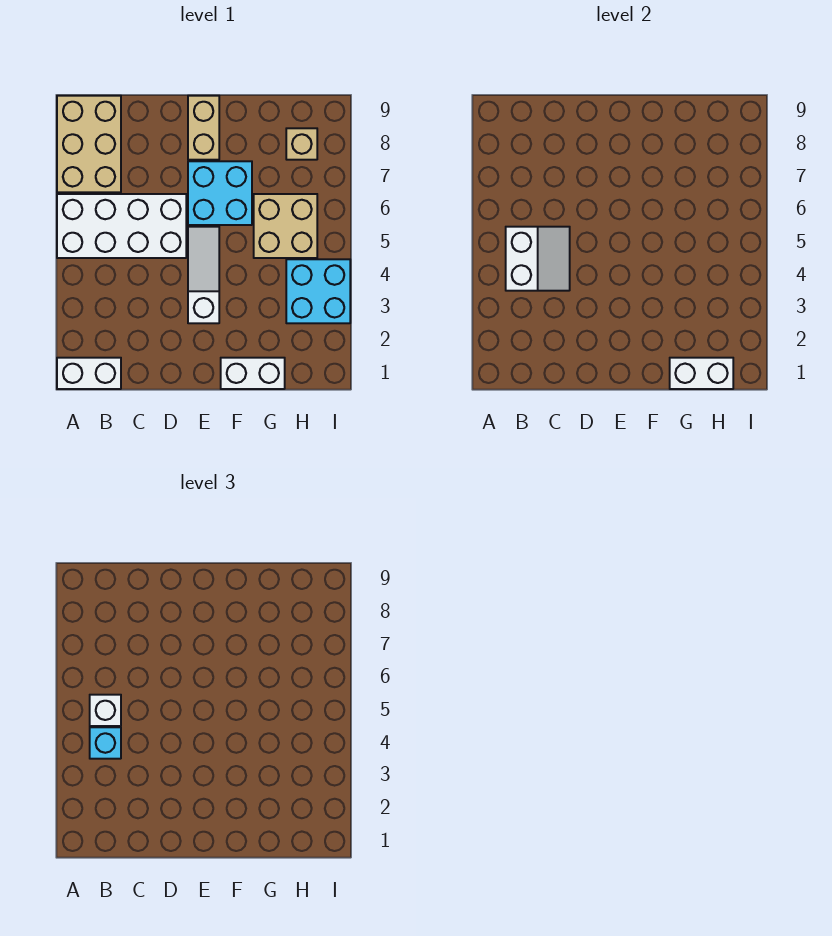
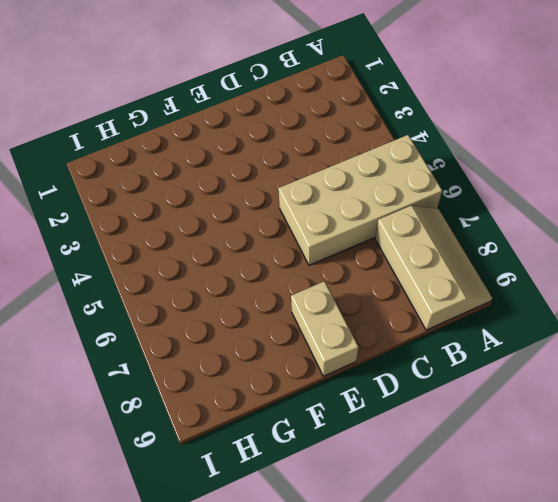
tan 2x4 brick [278,135,442,265] -> white 2x4 brick [57,194,186,258]
tan 2x3 slope [375,206,492,330] -> tan 2x3 brick [57,96,121,192]
none -> white 1x2 brick [57,358,121,389]
none -> white 1x3 slope [188,227,219,323]
none -> cyan 2x2 brick [188,161,252,225]

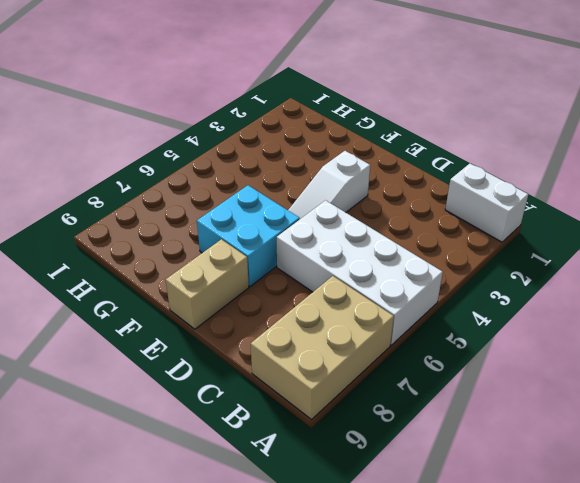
none -> white 1x2 brick [221,358,285,389]
none -> tan 2x2 brick [254,194,317,258]
none -> cyan 2x2 brick [286,259,350,323]

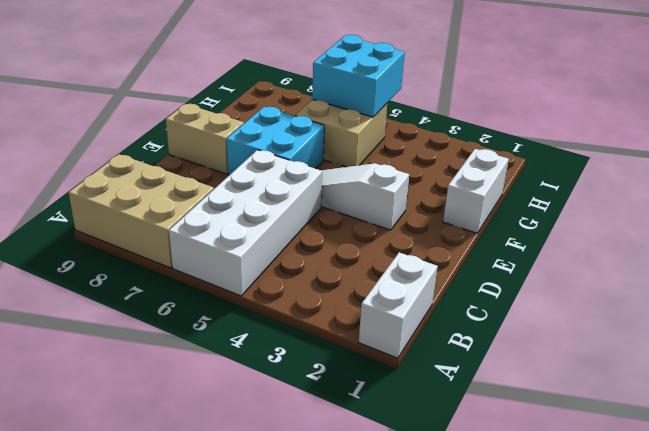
cyan 2x2 brick [312,35,405,117] -> cyan 2x2 brick moved to [286,259,350,323]
none -> tan 1x1 brick [286,128,317,160]
none -> white 2x2 slope [506,227,570,291]
none -> white 1x2 brick [670,358,733,389]

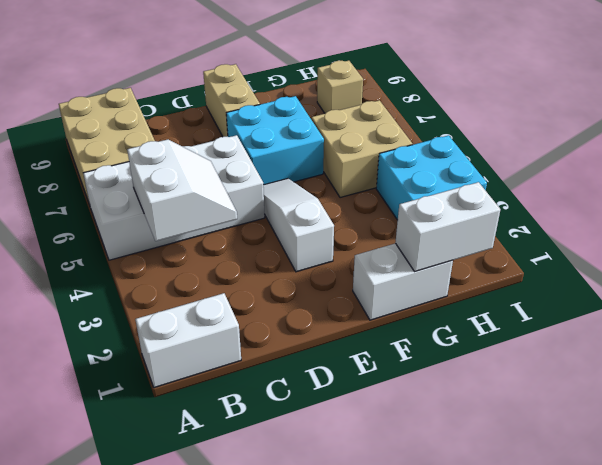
none -> cyan 1x1 brick [90,727,121,759]
none -> white 1x1 brick [90,695,121,726]

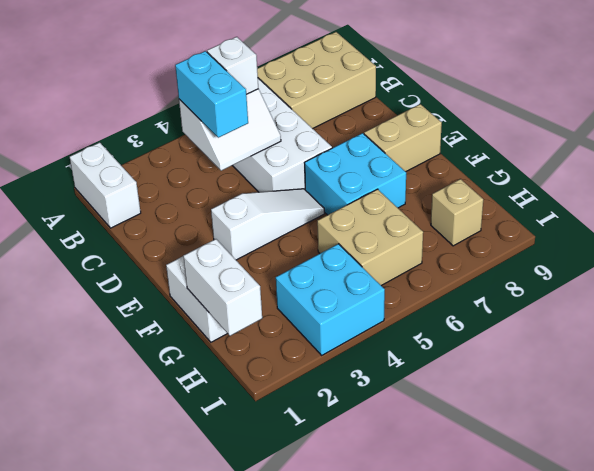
cyan 1x2 brick [175,51,248,138] -> cyan 1x1 brick [90,727,121,759]

